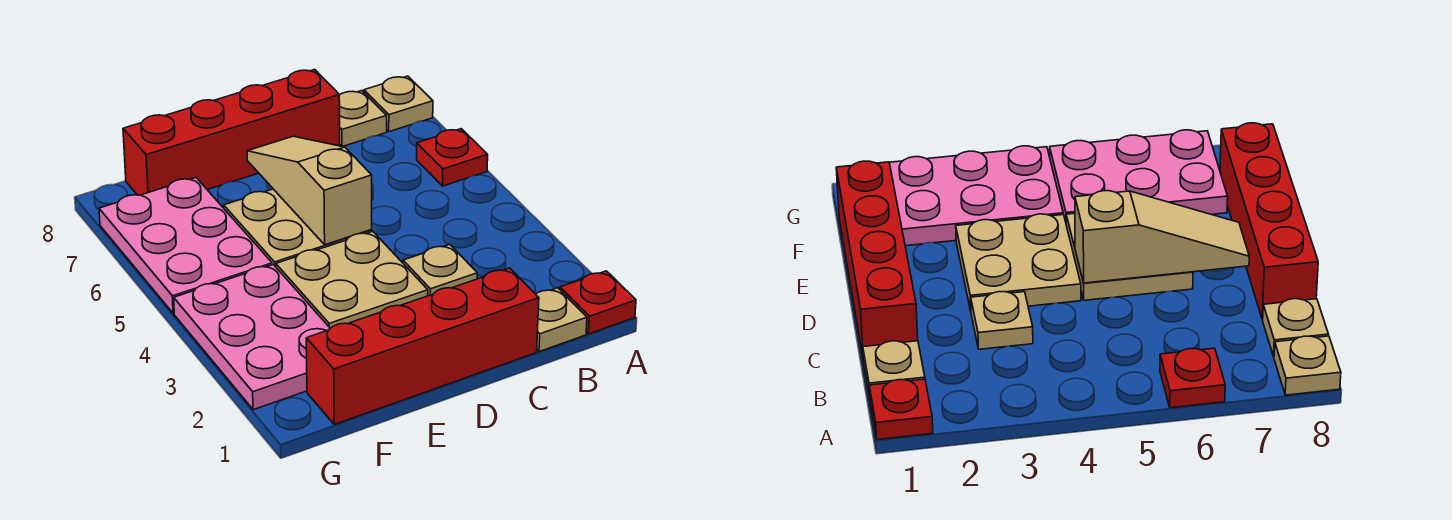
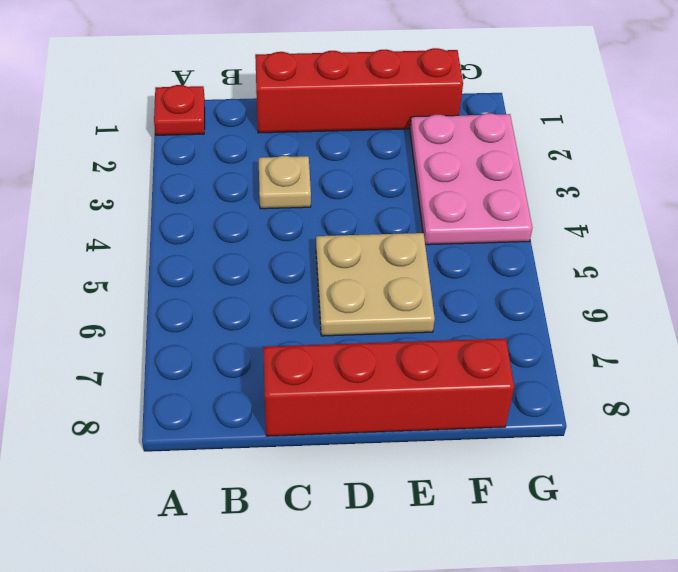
none -> red 1x1 plate [417,129,488,186]
none -> tan 1x1 plate [364,76,433,132]
none -> tan 1x1 plate [536,288,587,352]

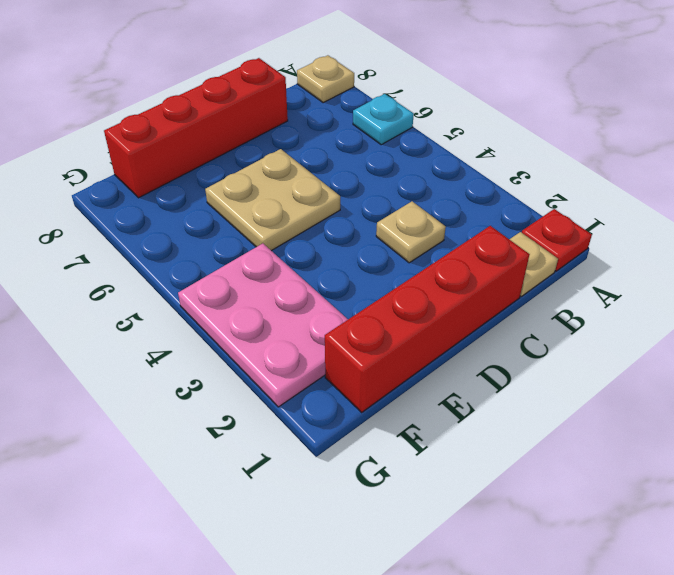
cyan 1x1 plate [353,94,414,145] -> red 1x1 plate [417,129,488,186]
none -> tan 1x1 plate [339,91,387,147]
none -> tan 2x2 plate [276,231,428,328]
none -> pink 2x3 plate [99,178,272,313]

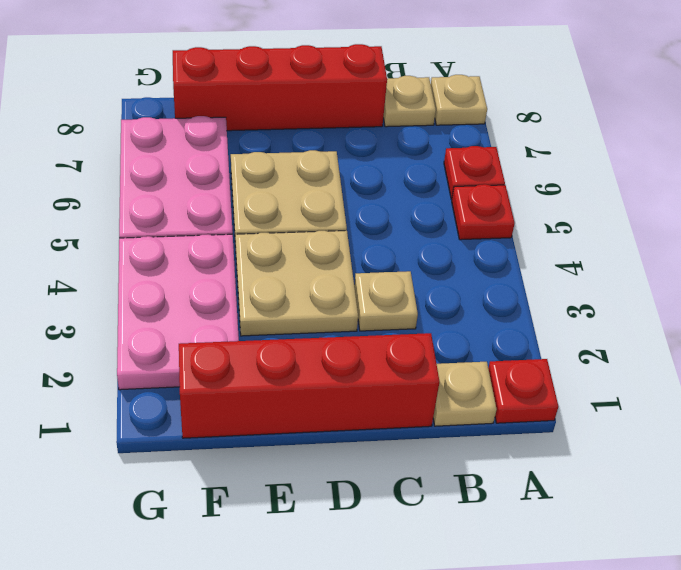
red 1x1 plate [452,184,515,240] -> none
none -> tan 1x3 slope [247,136,372,245]

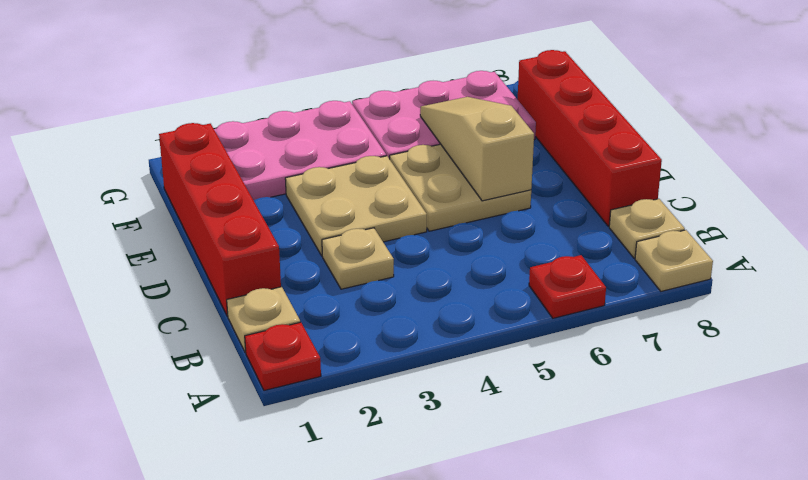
tan 1x3 slope [420,97,534,201] -> tan 1x3 slope turned to [247,136,372,245]

